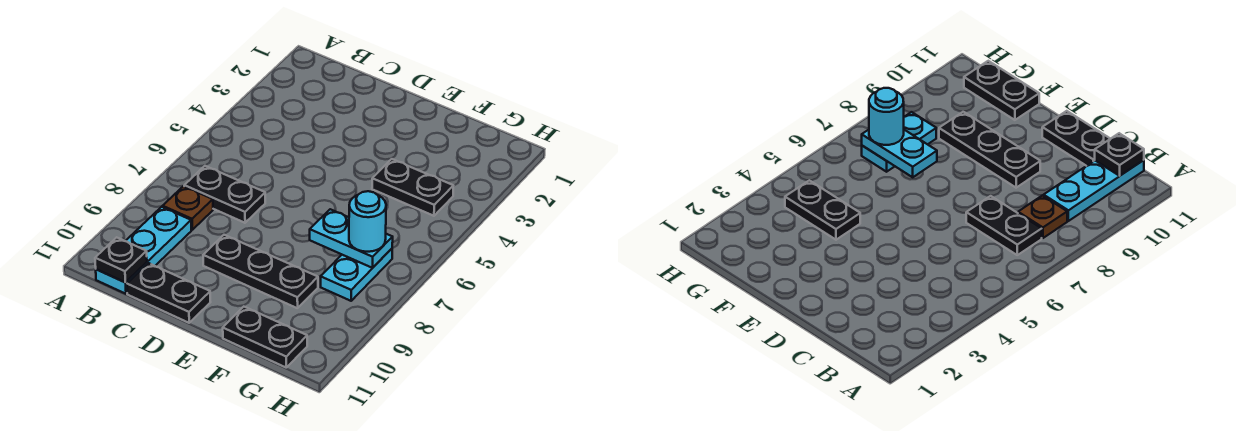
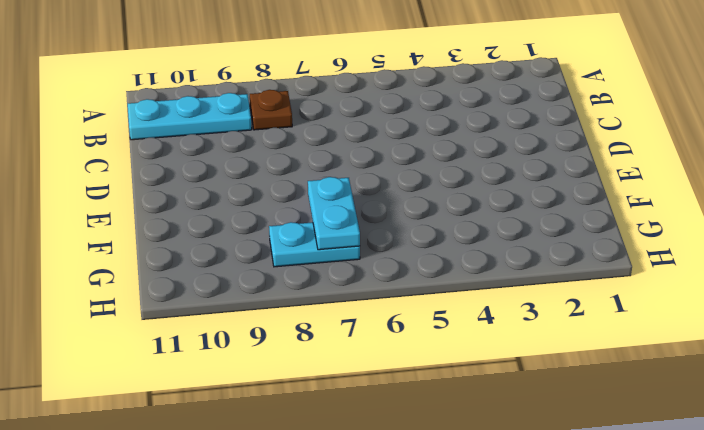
none -> black 1x2 plate [184,166,265,223]
none -> black 1x2 plate [127,263,210,323]

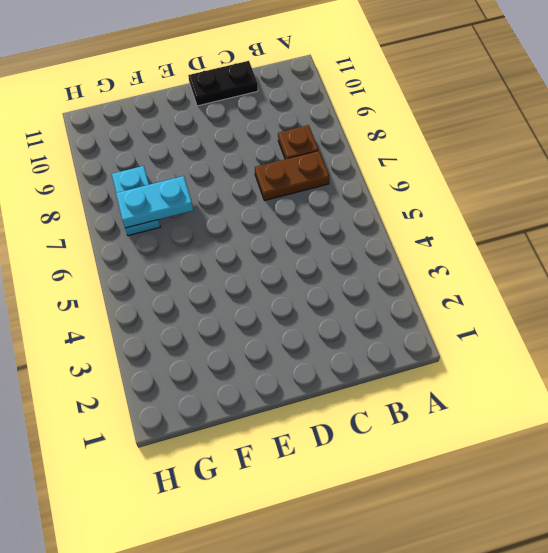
brown 1x2 plate [255,151,329,201] -> black 1x2 plate [184,166,265,223]
none -> cyan 1x3 plate [96,207,191,294]
none -> black 1x3 plate [203,235,318,308]

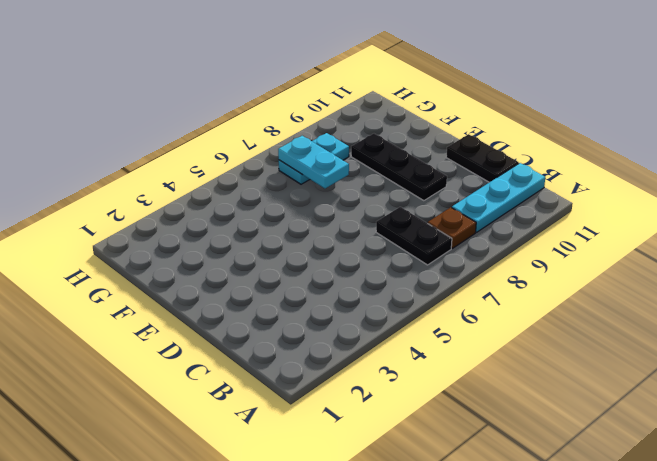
none -> black 1x2 plate [372,159,453,216]
none -> black 1x2 plate [223,307,307,367]

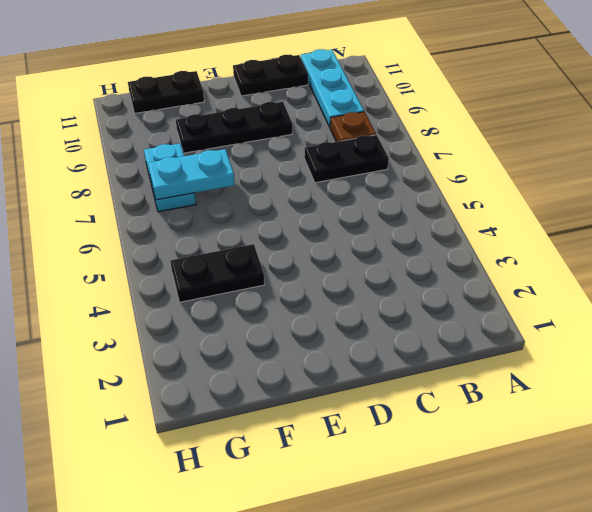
none -> black 1x1 plate [95,237,147,283]
none -> cyan 1x1 round brick [349,191,386,252]

